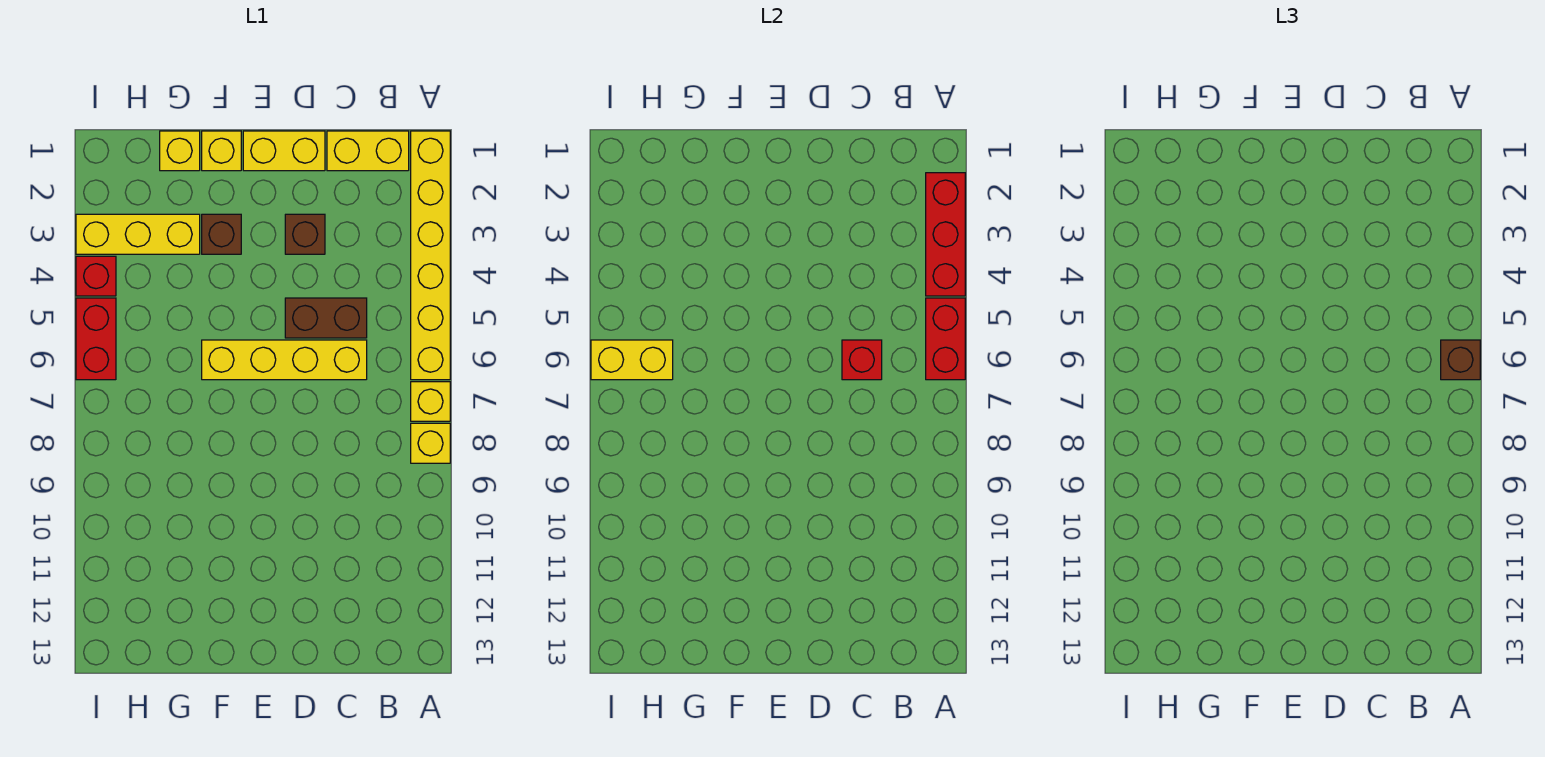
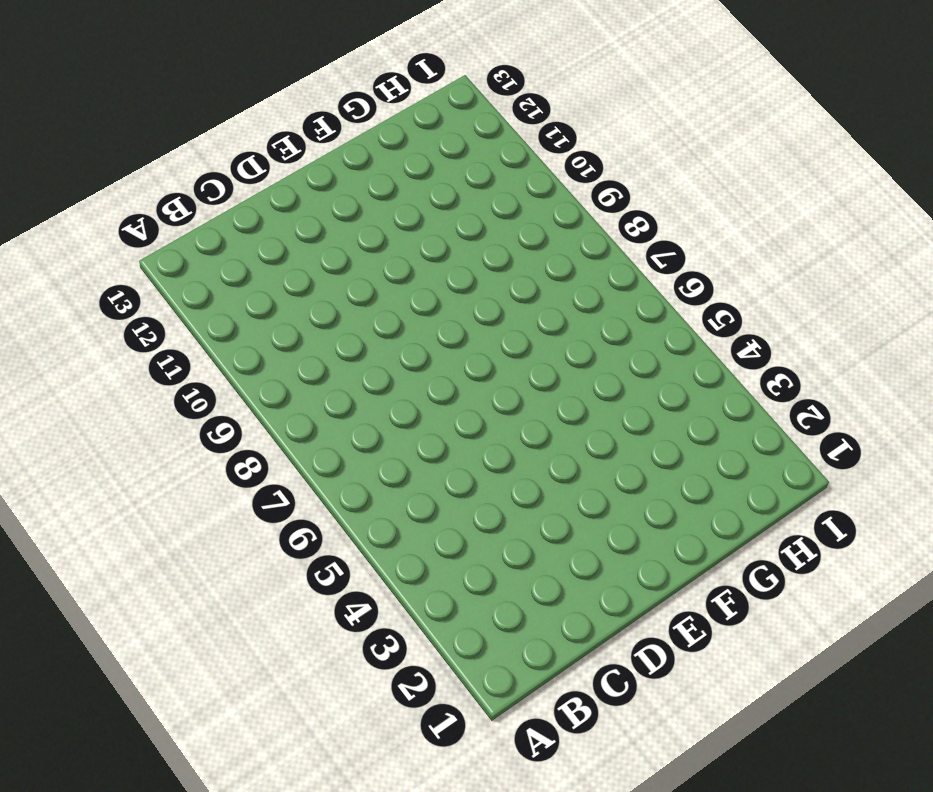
none -> yellow 1x6 brick [411,131,450,380]
none -> yellow 1x1 brick [411,382,450,421]
none -> yellow 1x1 brick [411,423,450,463]

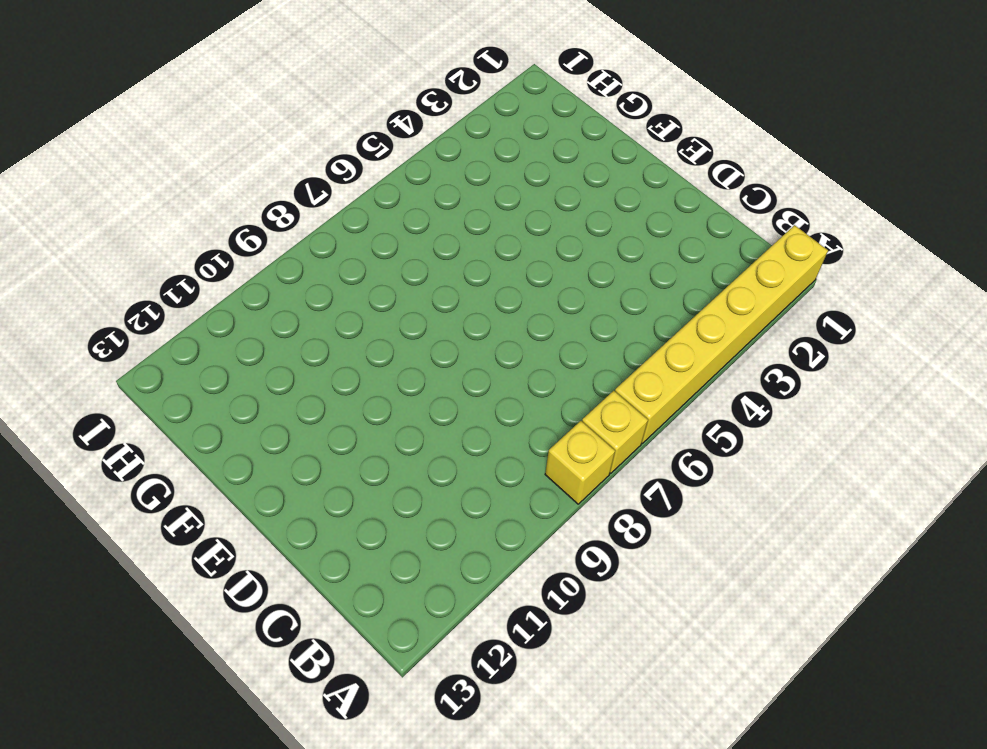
none -> yellow 1x2 brick [327,131,409,171]
none -> brown 1x2 brick [285,298,367,338]
none -> yellow 1x4 brick [202,340,367,380]

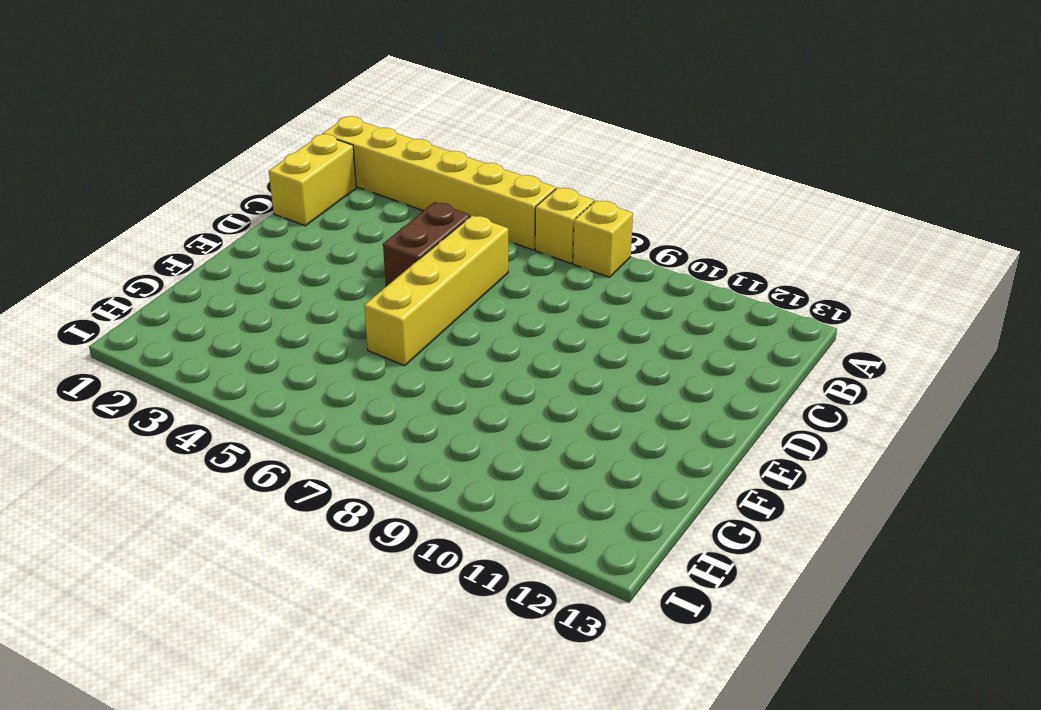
none -> yellow 1x2 brick [243,131,325,171]
none -> brown 1x1 brick [285,214,325,254]
none -> yellow 1x1 brick [202,131,241,171]

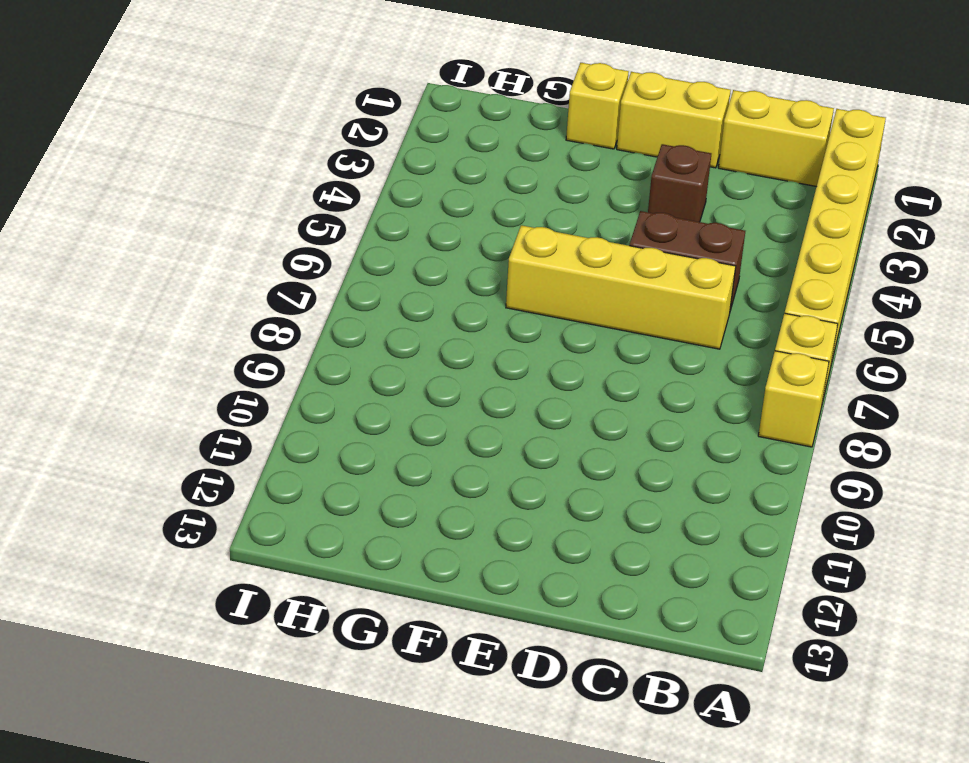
none -> brown 1x1 brick [202,214,241,254]
none -> yellow 1x1 brick [160,131,200,171]
none -> yellow 1x3 brick [76,214,200,254]

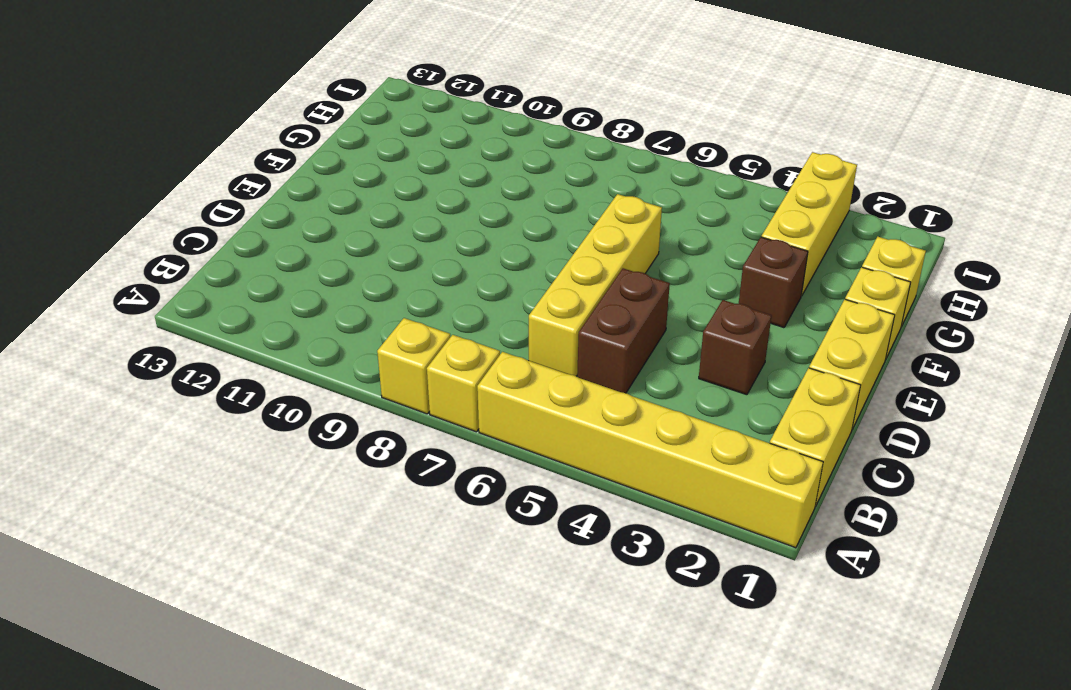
none -> red 1x1 brick [76,256,116,296]
none -> red 1x2 brick [76,298,116,380]
none -> red 1x3 brick [926,173,965,296]

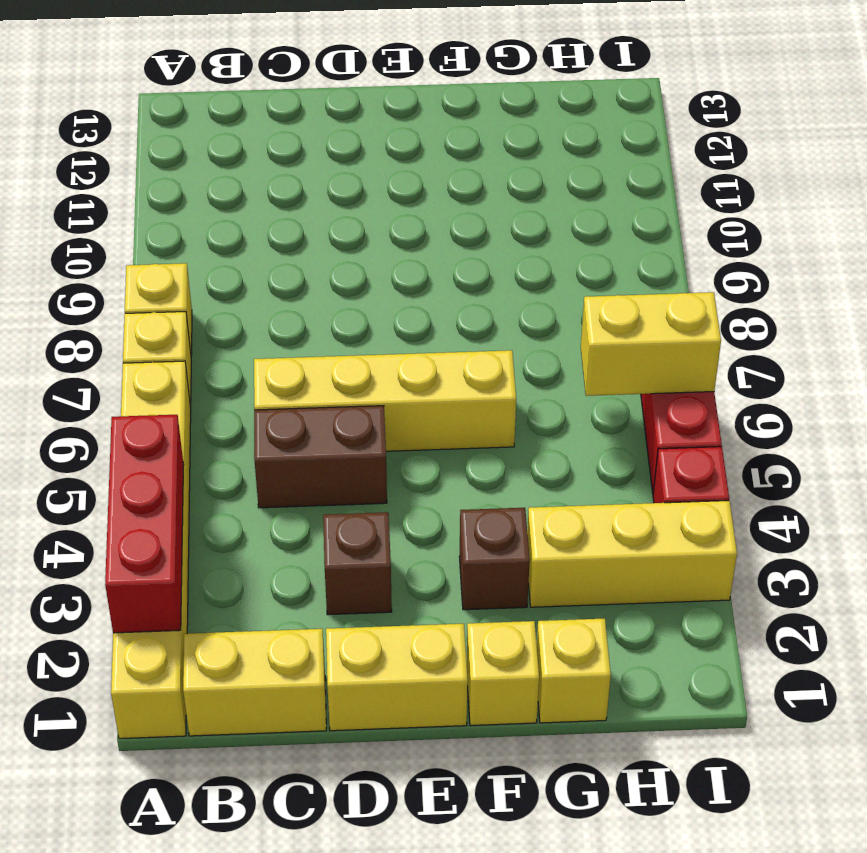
none -> red 1x2 brick [926,298,965,380]
none -> red 1x1 brick [842,340,882,380]
none -> brown 1x1 brick [1441,340,1480,380]

